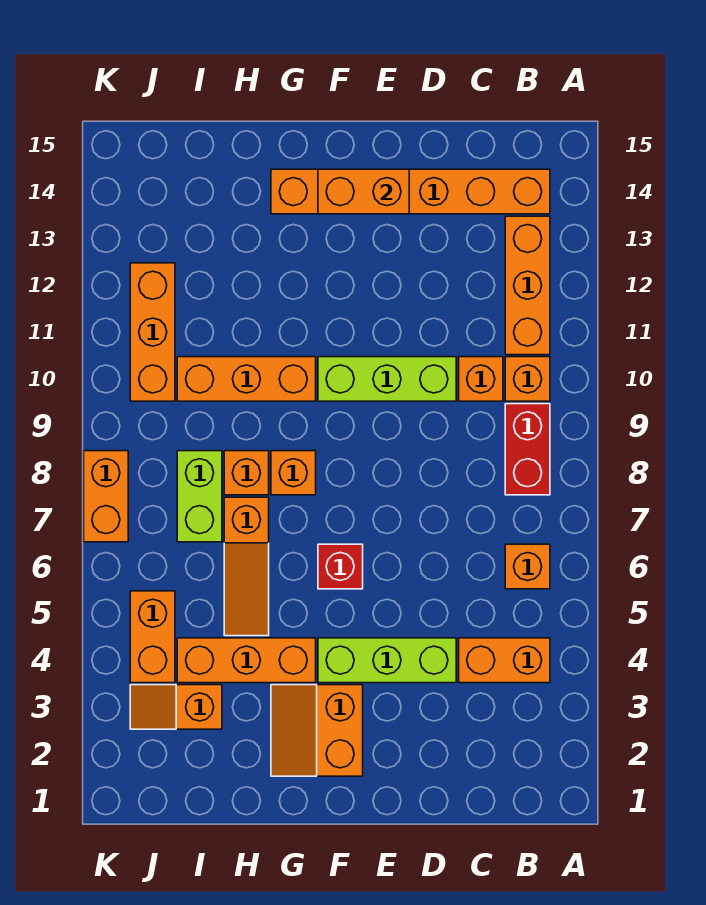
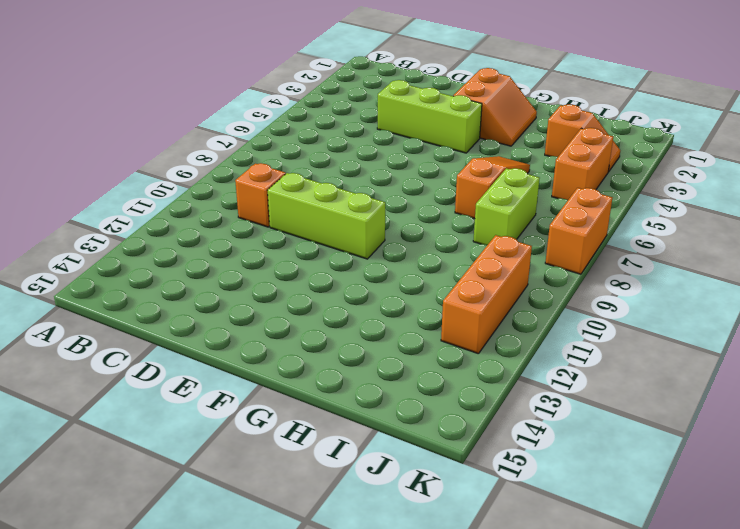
none -> orange 1x2 brick [459,638,550,683]
none -> orange 1x1 brick [505,544,550,589]
none -> red 1x2 brick [505,404,550,495]

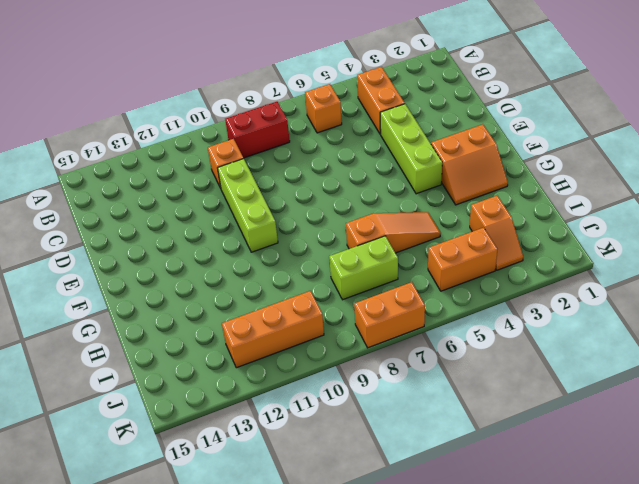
none -> orange 1x1 brick [505,357,550,401]
none -> orange 1x3 brick [505,216,550,355]
none -> orange 1x6 brick [271,169,550,214]

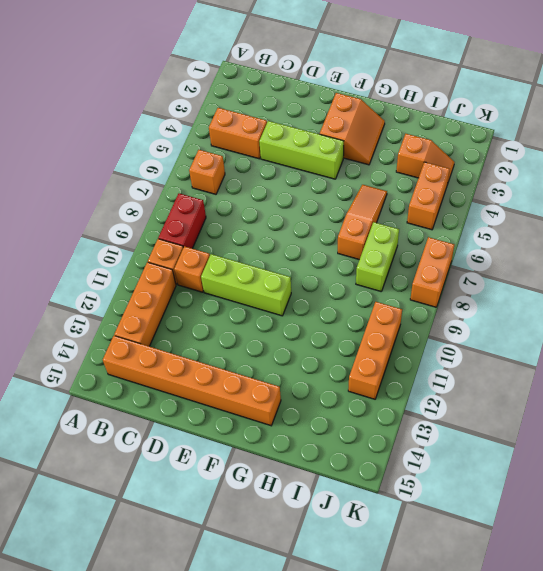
none -> red 1x1 brick [318,544,363,589]
none -> orange 1x3 brick [177,638,316,683]
none -> orange 1x1 brick [271,451,316,495]

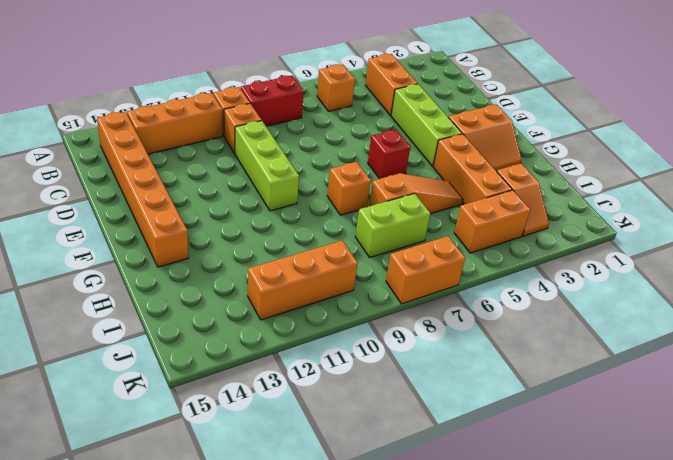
none -> orange 1x3 brick [177,357,316,401]
none -> orange 1x1 brick [224,451,269,495]
none -> orange 1x2 brick [318,169,409,214]

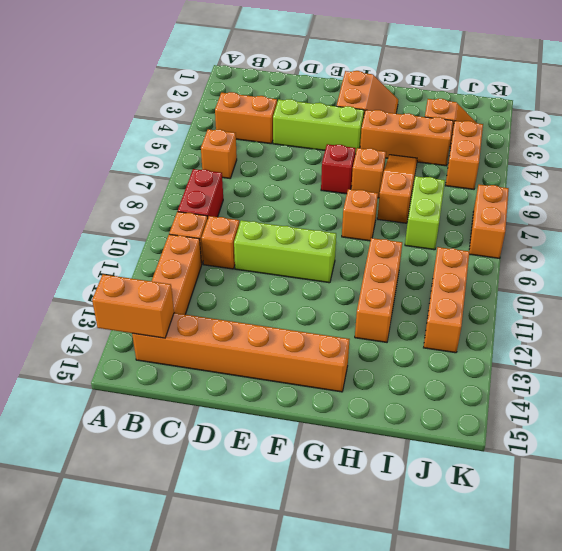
orange 1x2 brick [92,274,174,338] -> orange 1x2 brick moved to [318,169,409,214]
orange 1x1 brick [351,148,386,198] -> orange 1x1 brick moved to [224,451,269,495]
orange 1x3 brick [355,238,402,342] -> orange 1x3 brick turned to [177,357,316,401]

